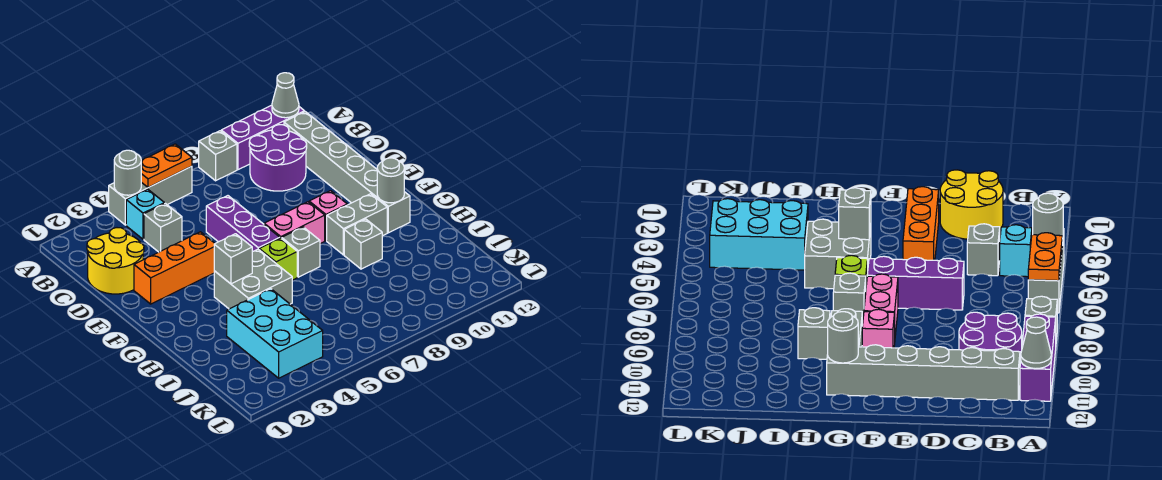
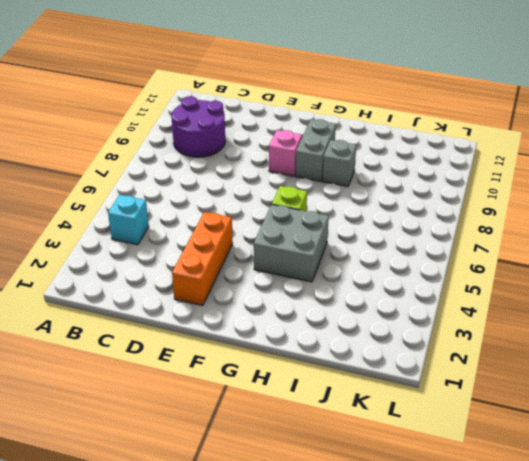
none -> grey 1x3 brick [109,166,192,225]
none -> grey 1x1 brick [199,131,237,181]
none -> purple 1x3 brick [221,105,305,170]

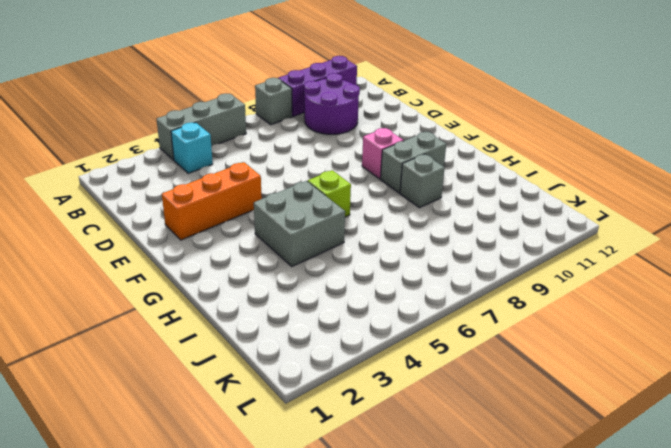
none -> grey 1x6 brick [284,112,410,233]
none -> yellow 2x2 round brick [87,228,144,294]
none -> grey 1x1 brick [144,203,182,252]

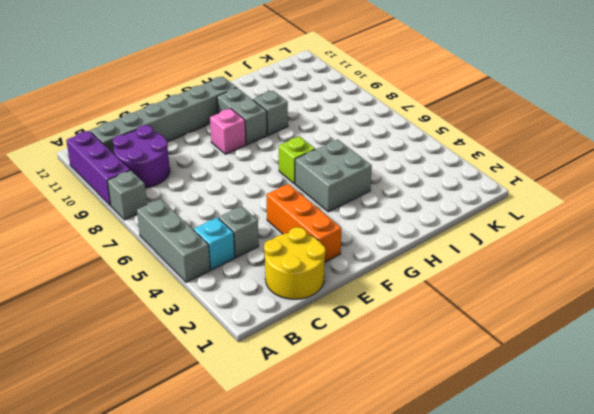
none -> purple 1x3 brick [206,196,280,252]
none -> pink 1x2 brick [264,202,325,244]
none -> grey 1x1 brick [282,227,320,277]

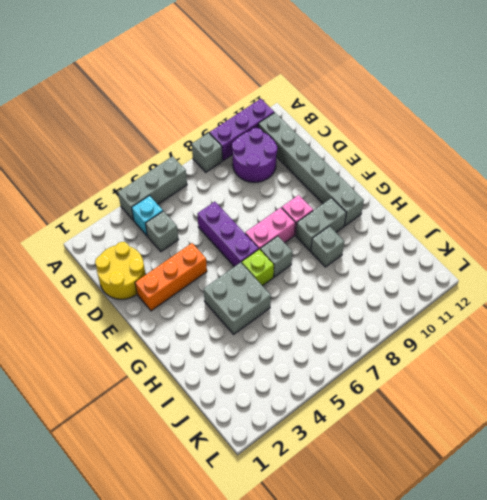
none -> cyan 2x3 brick [227,289,323,378]
none -> grey 1x1 round brick [114,150,141,195]
none -> orange 1x2 plate [141,144,192,187]

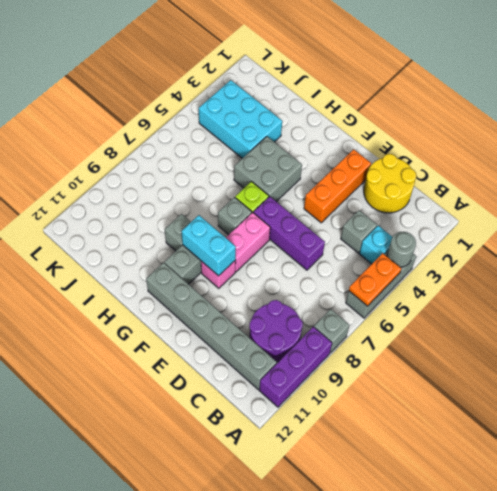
cyan 1x2 brick [182,215,236,276] -> none
none -> grey 1x1 cone [272,73,299,118]
none -> grey 1x1 brick [214,234,252,284]
none -> grey 1x1 round brick [377,158,404,203]

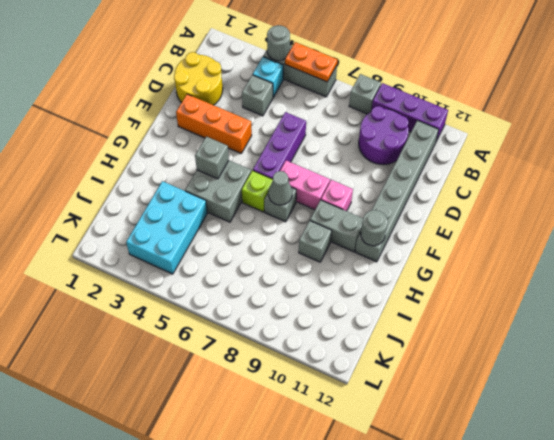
grey 1x1 cone [268,171,292,205] -> grey 1x1 cone moved to [272,73,299,118]

